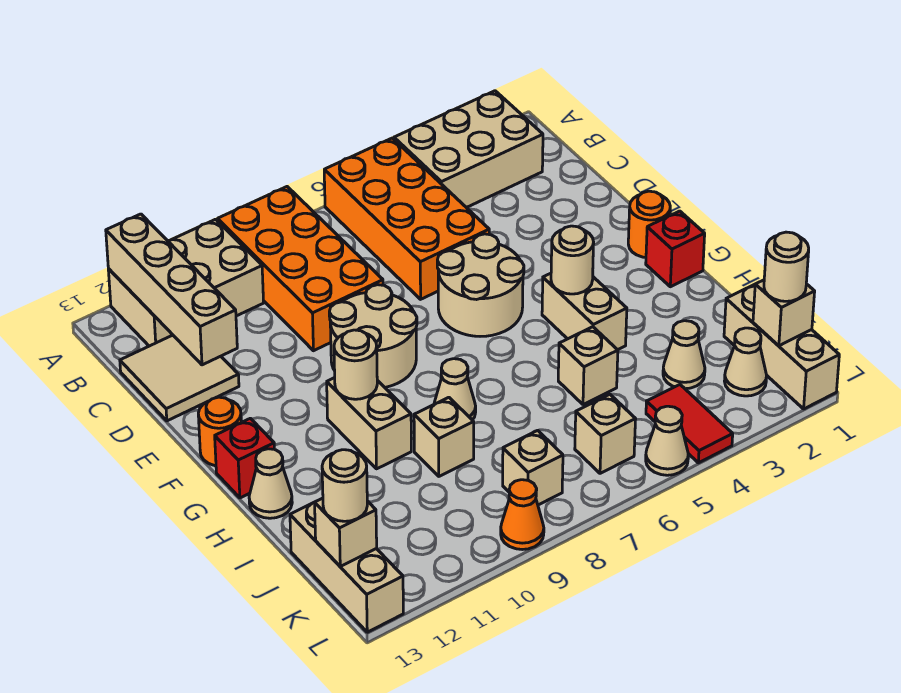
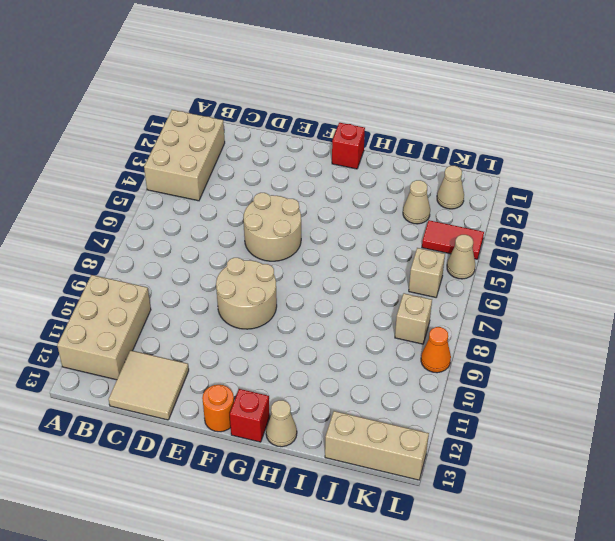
none -> orange 2x4 brick [324,138,489,299]
none -> orange 2x4 brick [218,187,383,351]
none -> orange 1x1 round brick [628,191,670,257]
none -> tan 1x2 brick [542,273,627,350]

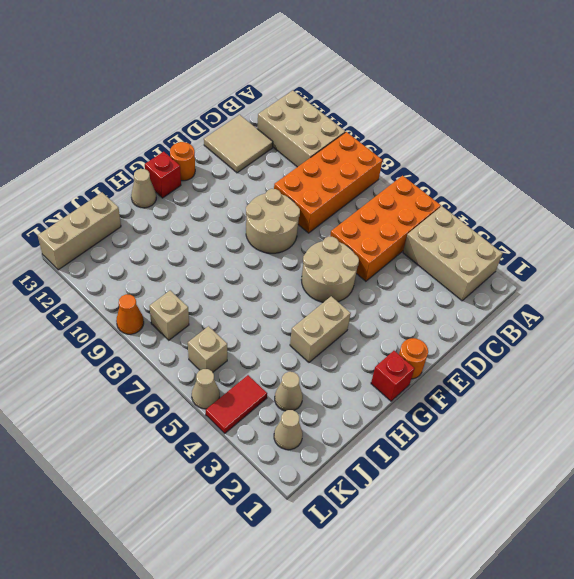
none -> tan 1x2 brick [327,378,411,469]
none -> tan 1x1 cone [434,359,476,420]
none -> tan 1x1 brick [558,327,618,405]
none -> tan 1x1 brick [414,397,474,476]

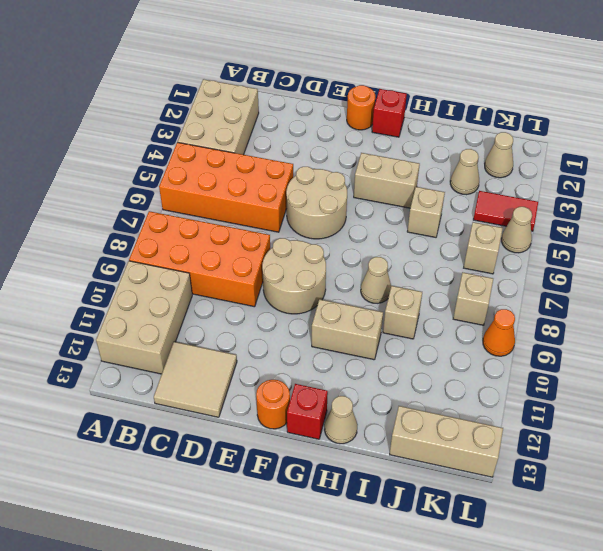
none -> tan 1x3 brick [724,284,839,409]
none -> tan 1x4 brick [106,214,237,365]
none -> tan 1x1 round brick [551,226,594,294]
none -> tan 1x1 round brick [334,330,377,399]

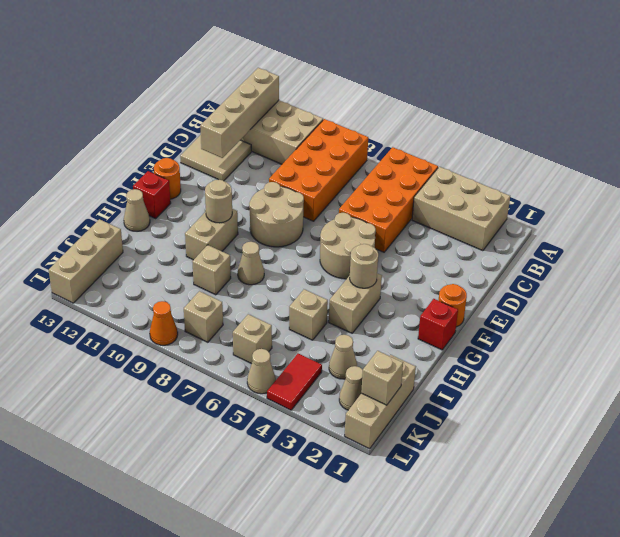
none -> tan 1x1 brick [315,498,377,566]
none -> tan 1x1 round brick [764,232,809,301]
none -> tan 1x1 round brick [322,450,367,521]

